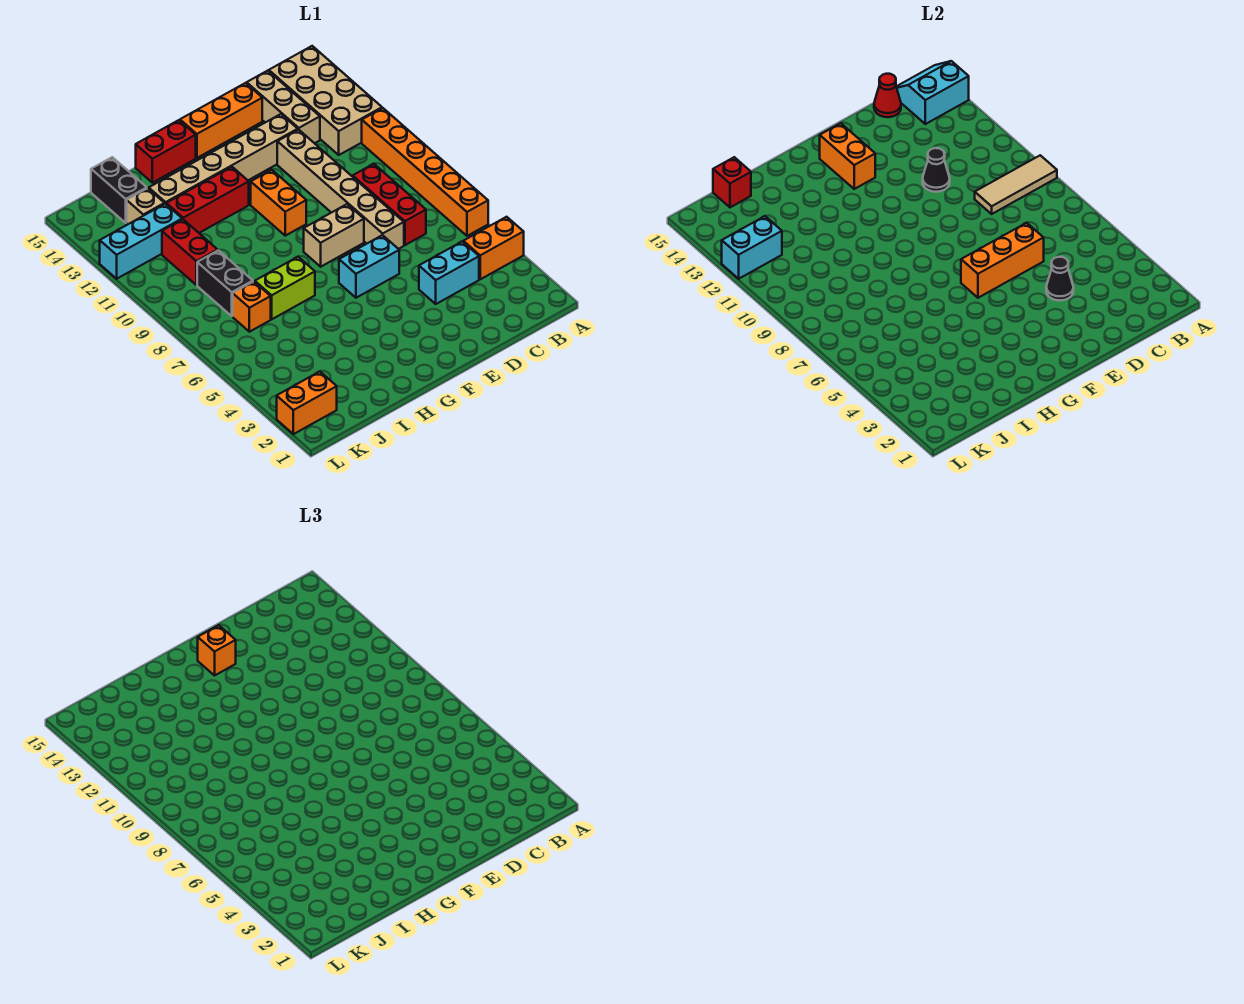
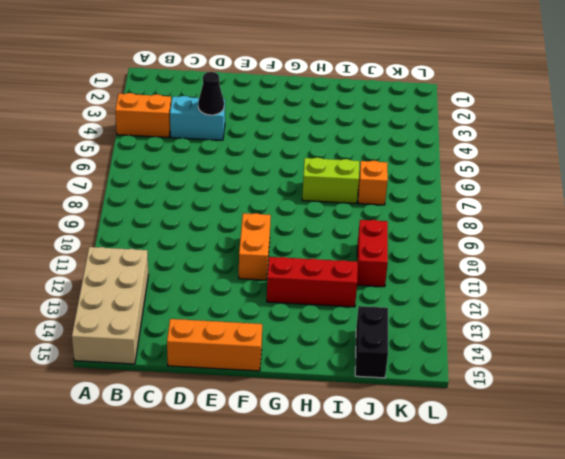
none -> orange 1x6 brick [362,108,488,236]
none -> red 1x3 brick [353,164,426,245]
none -> tan 1x3 brick [247,71,320,143]
none -> tan 1x6 brick [277,130,404,249]

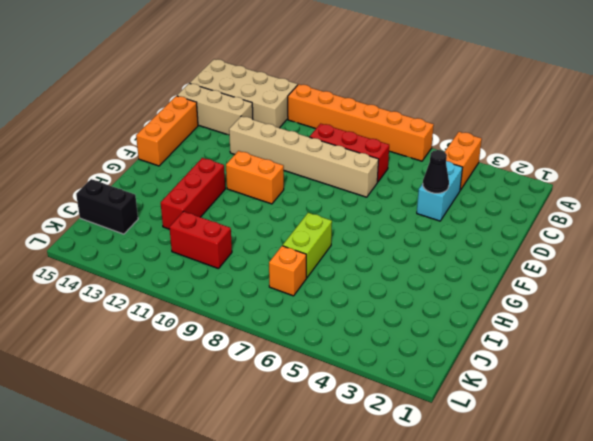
none -> tan 1x6 brick [149,114,298,204]
none -> cyan 1x2 brick [339,235,399,298]
none -> tan 1x2 brick [304,204,364,267]
none -> red 1x2 brick [136,120,196,183]

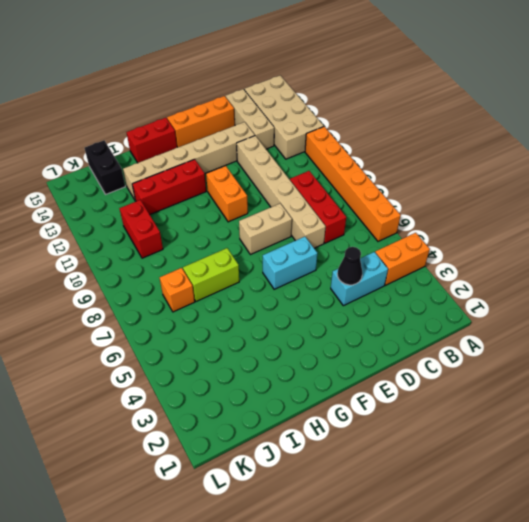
none -> black 1x2 brick [197,250,253,316]
none -> cyan 1x3 brick [100,204,182,279]
none -> tan 1x1 brick [127,188,165,225]
none -> orange 1x2 brick [277,371,337,434]

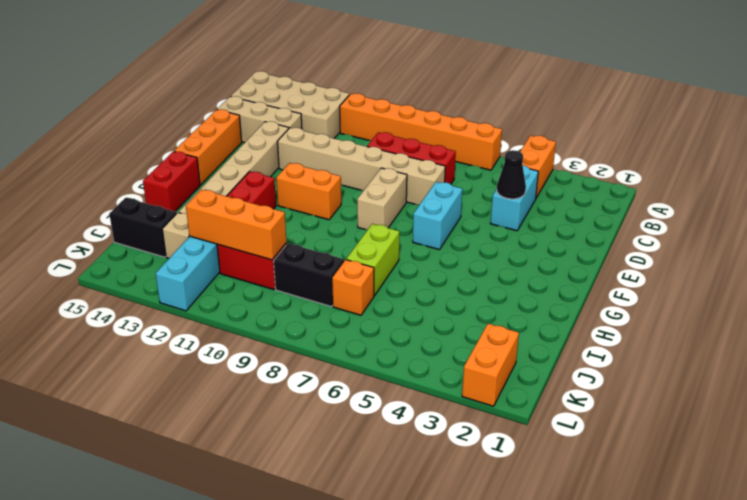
orange 1x3 brick [186,190,286,260] -> orange 1x3 brick turned to [961,223,1044,298]
none -> tan 1x3 tile [975,155,1057,214]
none -> cyan 2x2 slope [896,61,969,124]
none -> red 1x1 cone [874,74,901,117]
none -> black 1x1 cone [923,148,950,192]

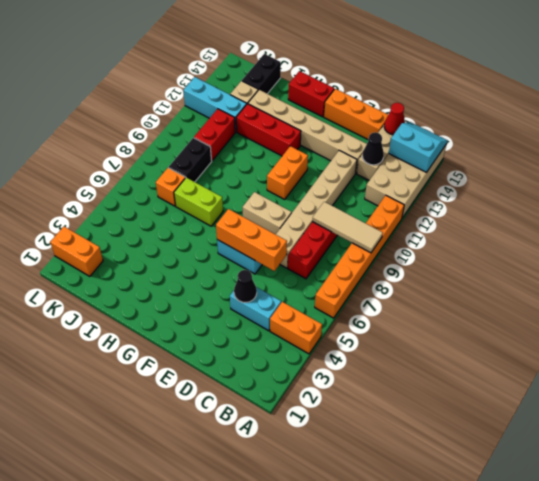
black 1x1 cone [363,132,384,165] -> black 1x1 cone moved to [923,148,950,192]
none -> orange 1x2 brick [820,123,875,189]
none -> red 1x1 brick [713,157,751,207]
none -> cyan 1x2 brick [722,216,782,279]
none -> orange 1x1 brick [198,625,236,675]

